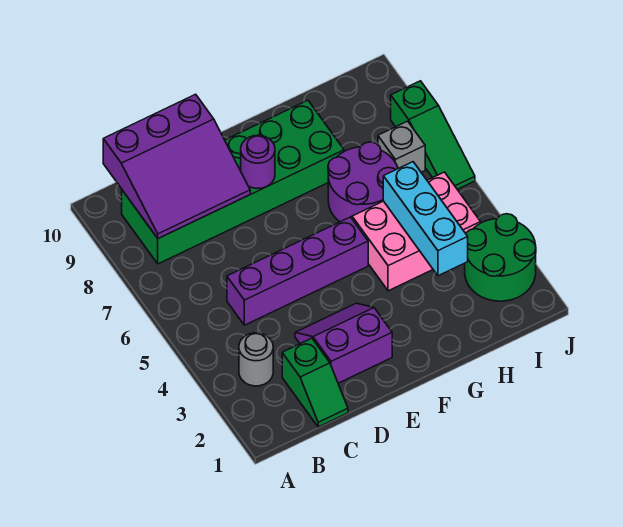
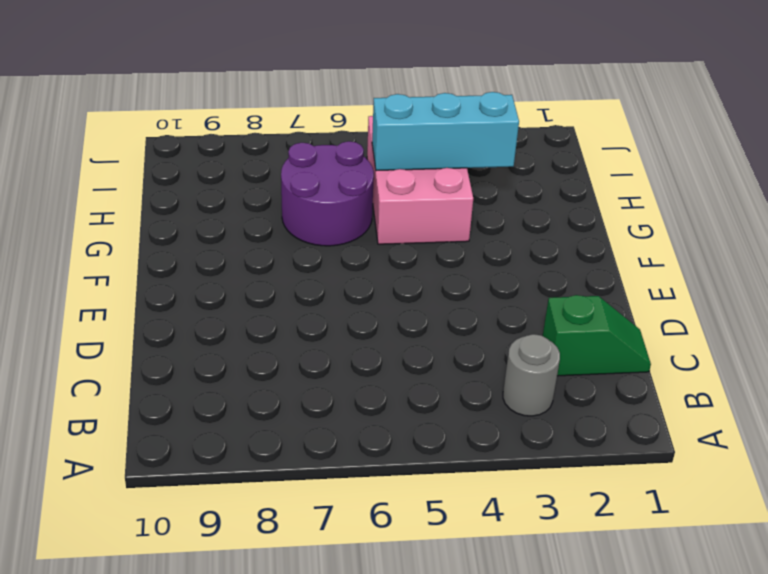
none -> green 2x6 brick [122,101,344,264]
none -> purple 1x4 brick [227,217,368,325]
none -> purple 2x2 slope [295,303,392,383]

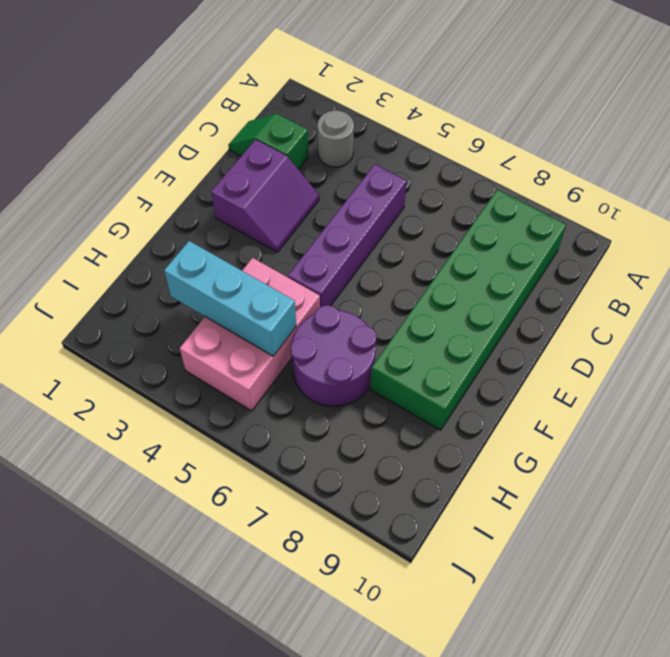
none -> green 2x2 round brick [465,214,536,301]
none -> grey 1x1 brick [378,121,425,172]
none -> green 1x3 slope [391,81,475,189]

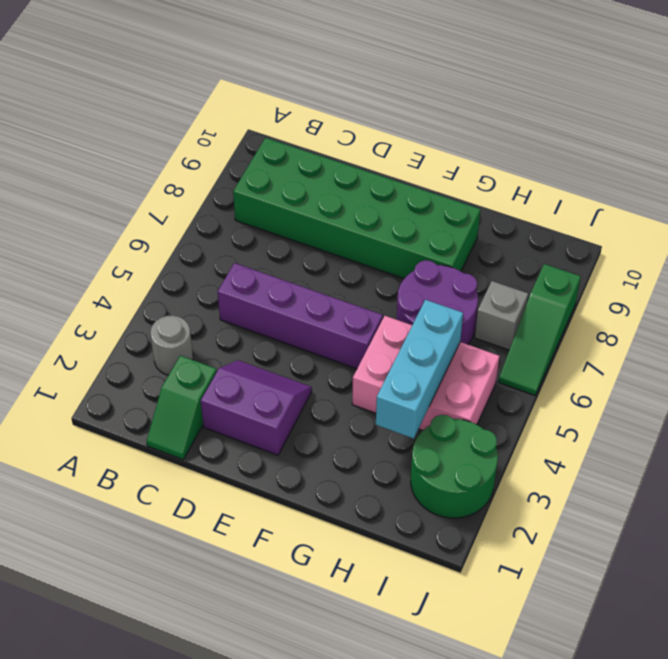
none -> purple 3x3 slope [103,94,250,238]
none -> purple 1x1 round brick [241,135,275,189]

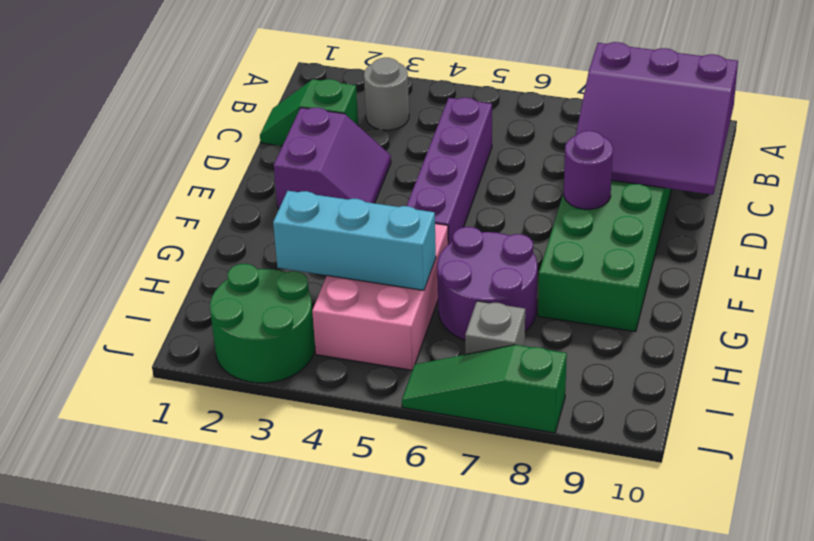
purple 3x3 slope [576,42,738,195] -> purple 3x3 slope turned to [103,94,250,238]

